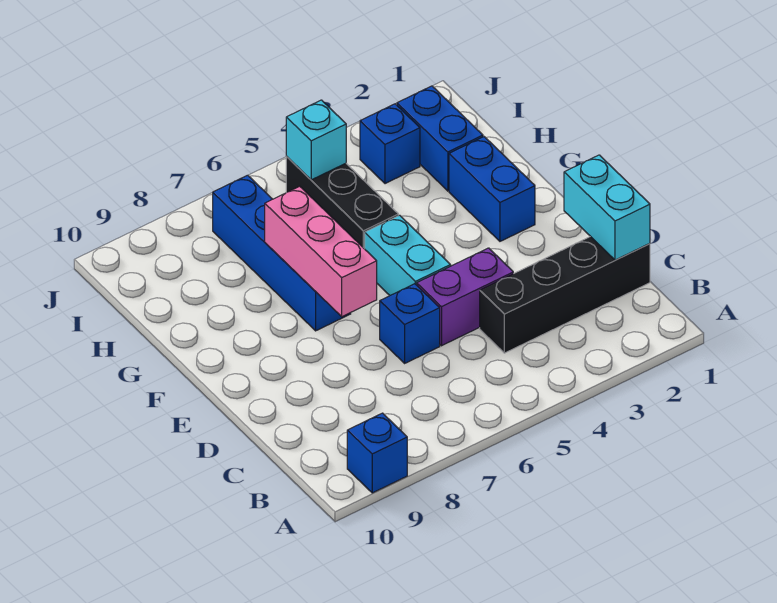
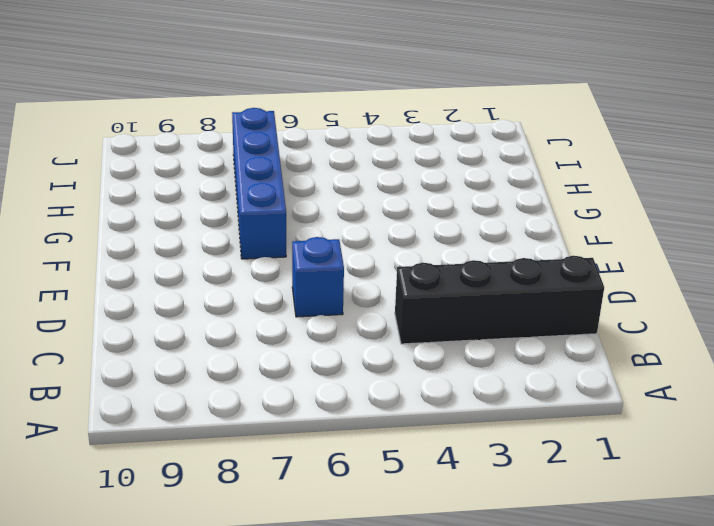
none -> blue 1x1 brick [347,413,407,493]
none -> purple 1x2 brick [417,248,513,346]
none -> cyan 1x2 brick [365,215,451,295]

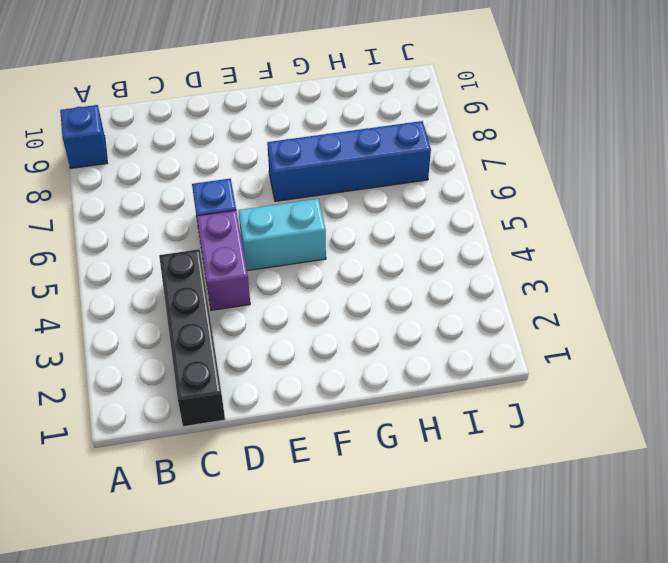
none -> blue 1x2 brick [449,137,535,241]
none -> black 1x3 brick [286,156,398,249]
none -> blue 1x2 brick [397,86,483,191]

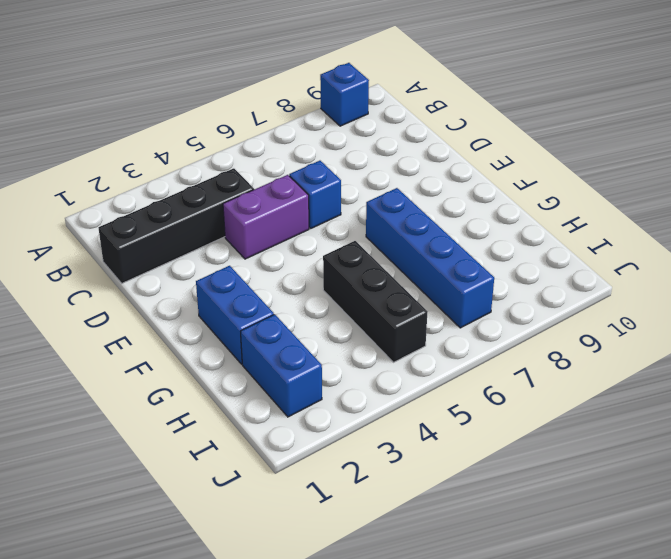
none -> cyan 1x2 brick [365,215,451,295]
none -> blue 1x1 brick [360,104,420,184]
none -> cyan 1x2 brick [564,155,650,260]

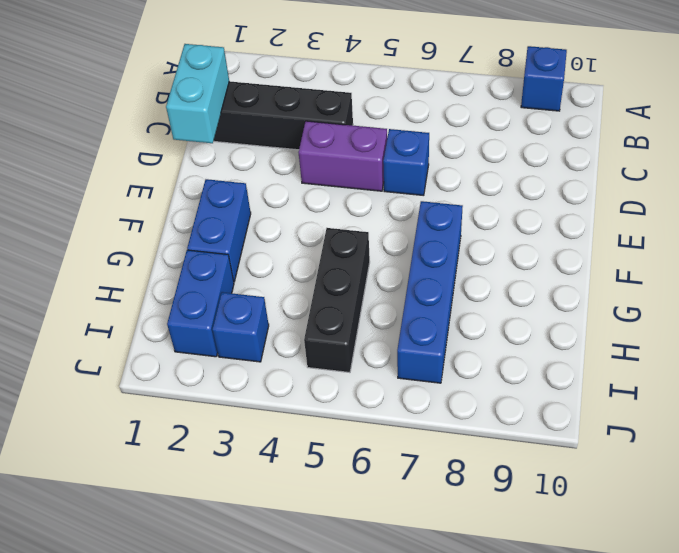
none -> cyan 1x2 brick [365,215,451,295]
none -> pink 1x3 brick [265,186,377,317]
none -> cyan 1x1 brick [286,100,346,180]

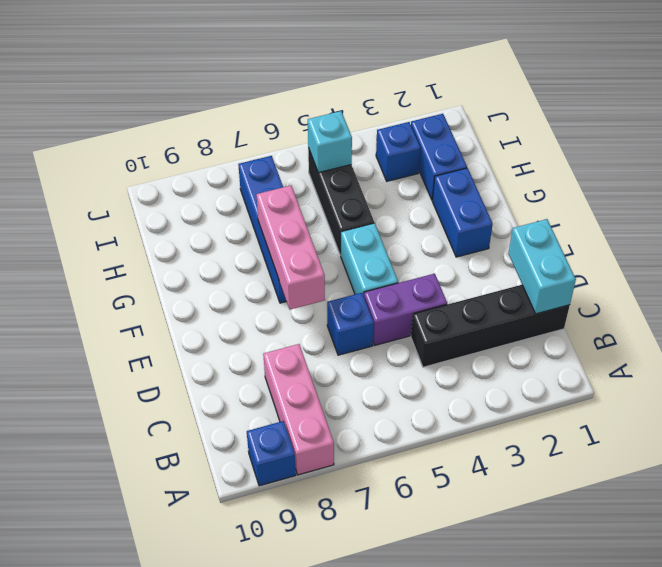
pink 1x3 brick [263,344,334,475] -> none

